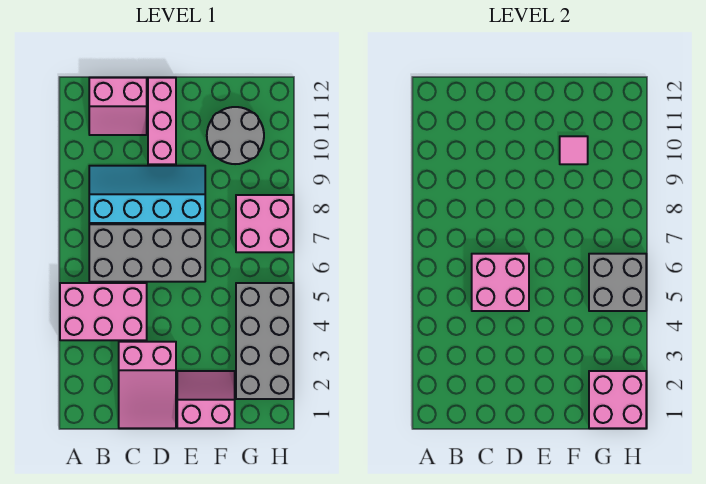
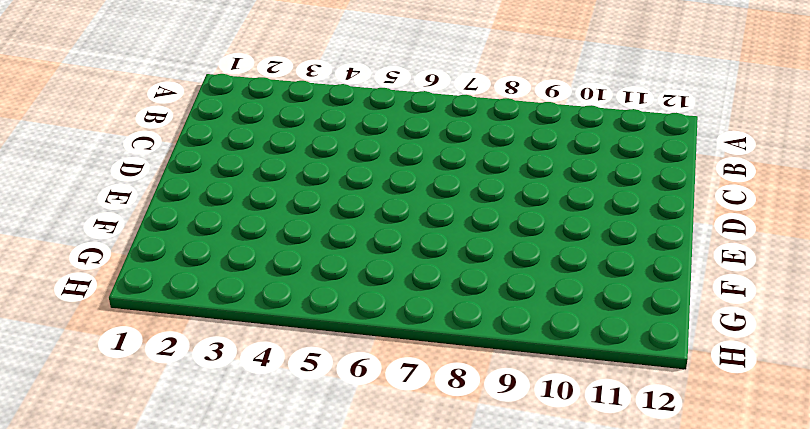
none -> pink 2x3 brick [60,283,147,340]
none -> grey 2x4 brick [89,224,205,282]
none -> cyan 2x4 slope [89,166,205,223]

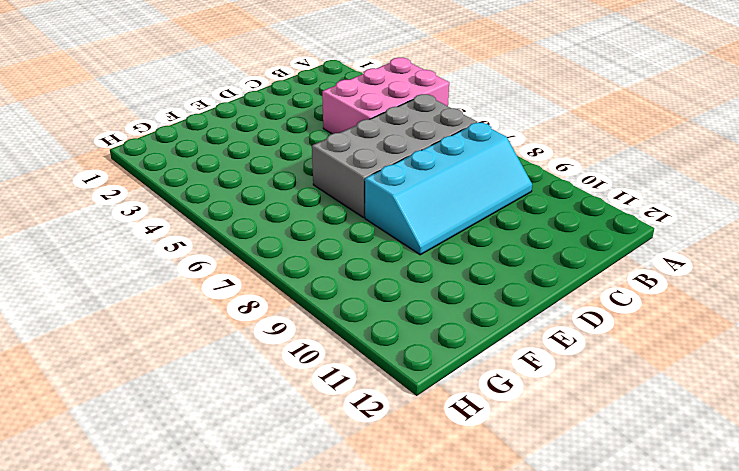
none -> pink 2x2 slope [89,78,147,135]
none -> pink 2x3 slope [119,342,176,428]
none -> pink 1x3 brick [148,78,176,164]

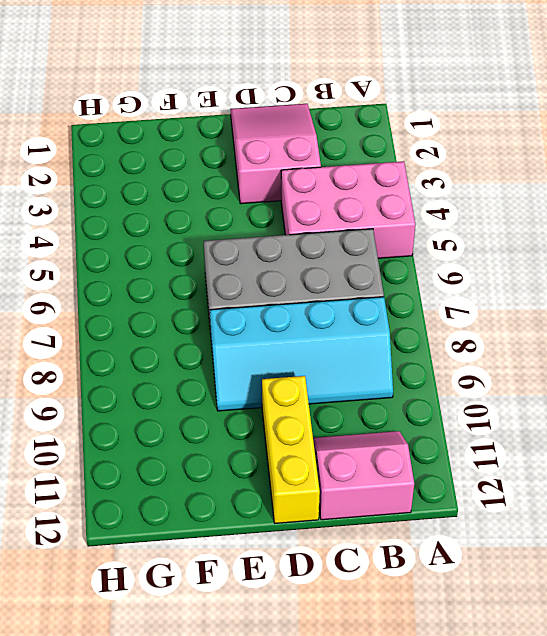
yellow 1x3 brick [262,376,320,523] -> pink 1x3 brick [148,78,176,164]
none -> pink 2x2 slope [177,371,235,428]
none -> grey 2x2 round brick [207,107,264,164]
none -> grey 2x4 brick [236,283,293,399]

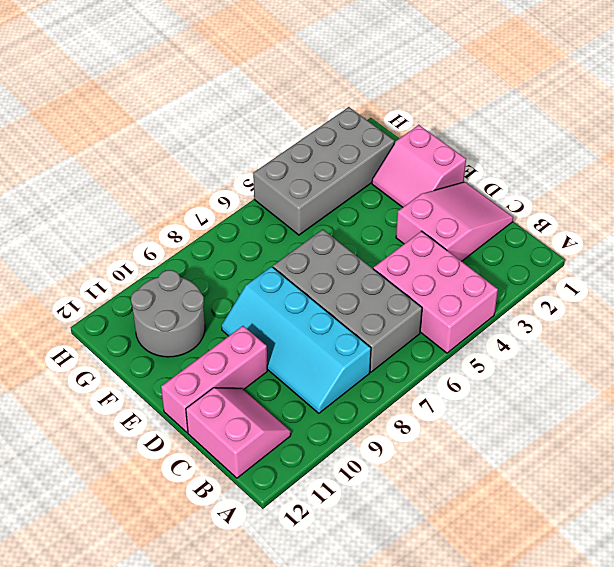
none -> pink 2x2 brick [236,195,293,252]
none -> pink 2x2 brick [472,254,529,311]
none -> pink 1x1 tile [560,136,588,164]

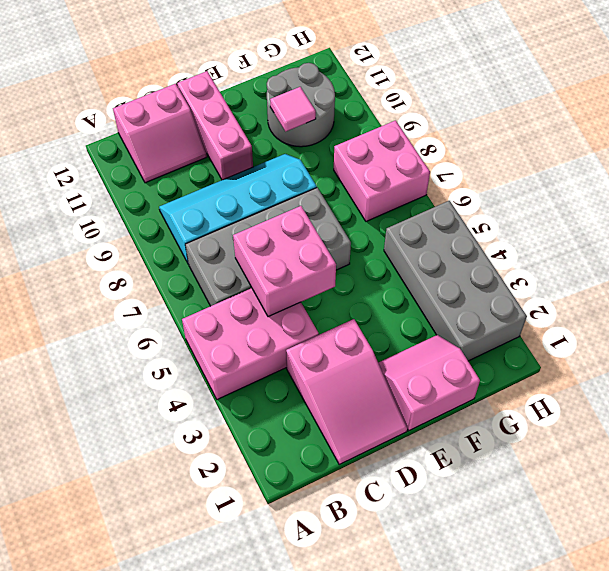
none -> pink 2x2 brick [589,371,646,428]
none -> grey 2x2 brick [589,254,646,311]

